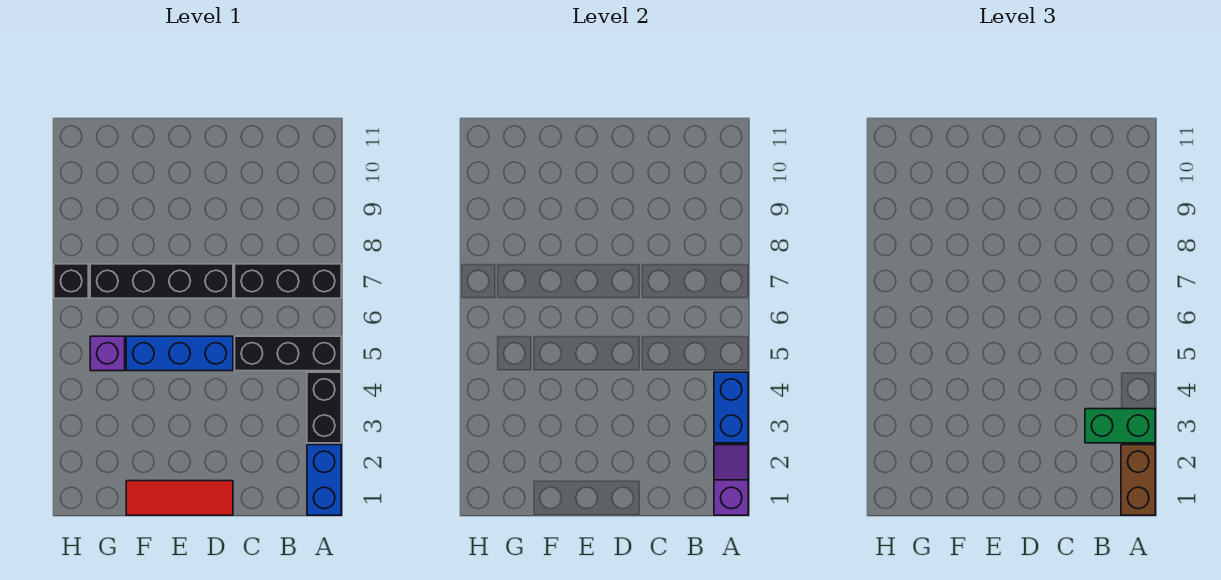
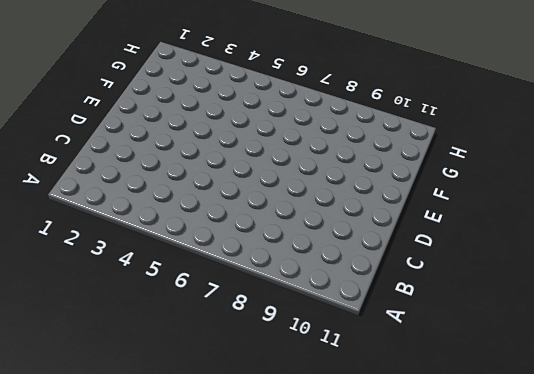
none -> blue 1x2 brick [307,445,341,515]
none -> black 1x2 brick [307,372,341,443]
none -> black 1x3 brick [235,336,341,371]

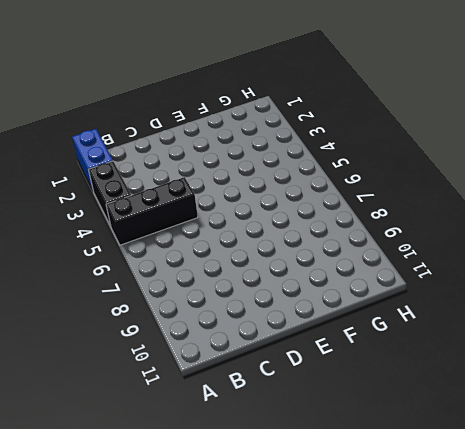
none -> black 1x3 brick [235,264,341,298]
none -> red 1x3 tile [126,481,233,515]
none -> blue 1x3 brick [126,336,233,371]

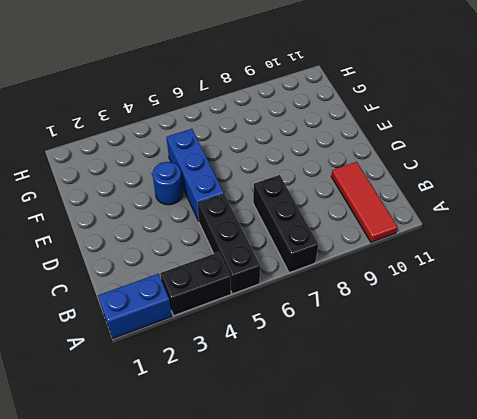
red 1x3 tile [331,162,398,242] -> red 1x3 tile moved to [126,481,233,515]
blue 1x1 round brick [152,162,183,205] -> none
none -> black 1x4 brick [90,264,233,298]
none -> purple 1x1 brick [90,336,125,371]
none -> black 1x1 brick [54,264,88,298]

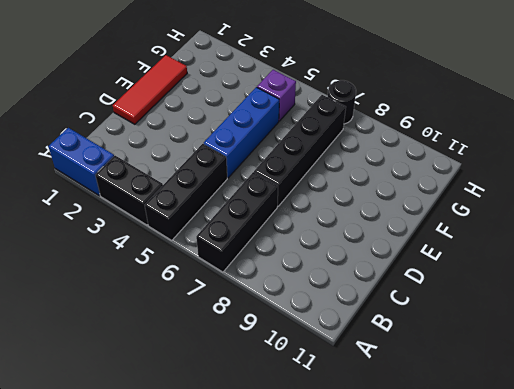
black 1x1 round brick [328,80,356,124] -> black 1x1 brick [54,264,88,298]
none -> purple 1x2 slope [714,445,748,515]
none -> blue 1x2 brick [714,372,748,443]
none -> brown 1x2 brick [1121,445,1155,515]

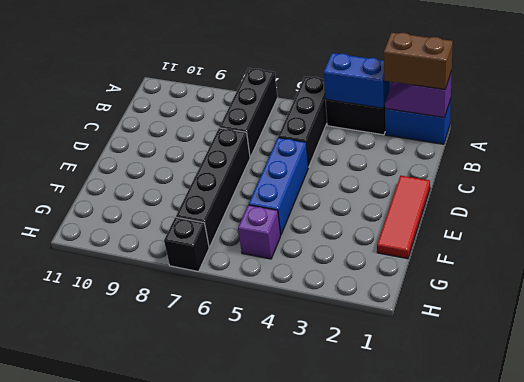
none -> green 1x2 brick [1085,409,1155,443]

